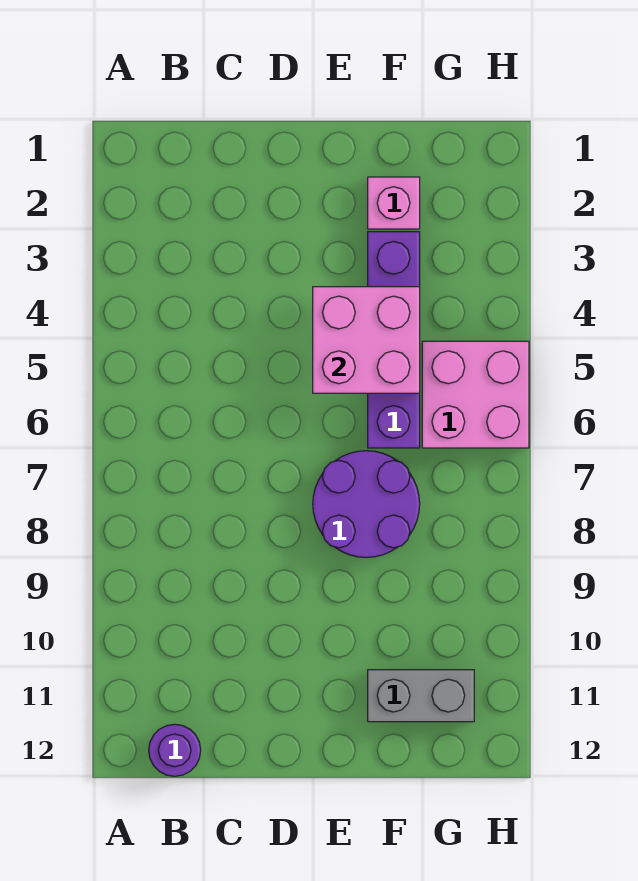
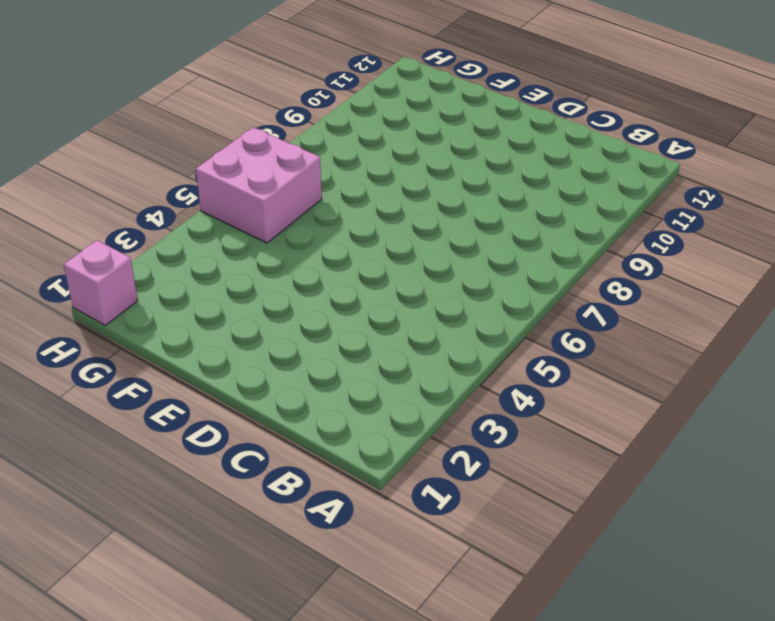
pink 1x1 brick [64,240,138,325] -> pink 1x1 brick moved to [368,177,420,229]
none -> purple 1x1 round brick [149,724,201,776]
none -> purple 2x2 round brick [313,451,420,557]

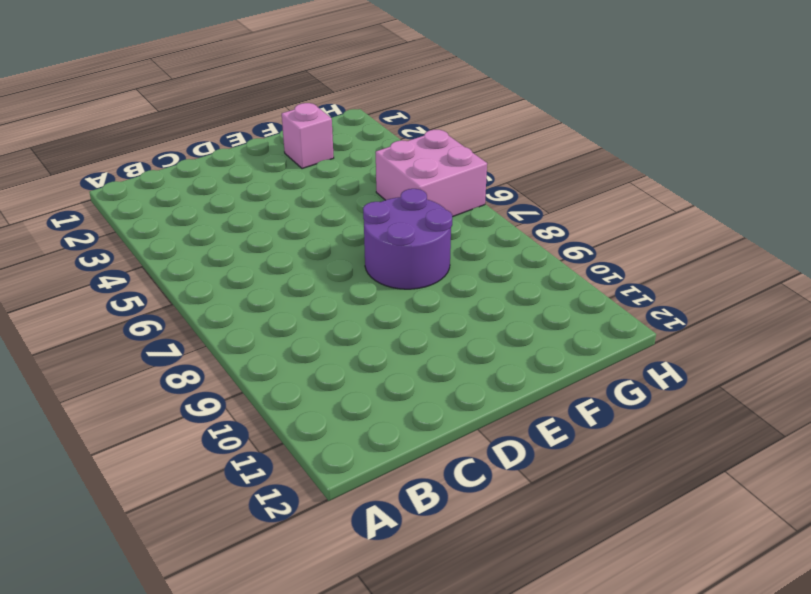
none -> purple 1x1 round brick [149,724,201,776]
none -> purple 1x4 brick [368,232,420,448]

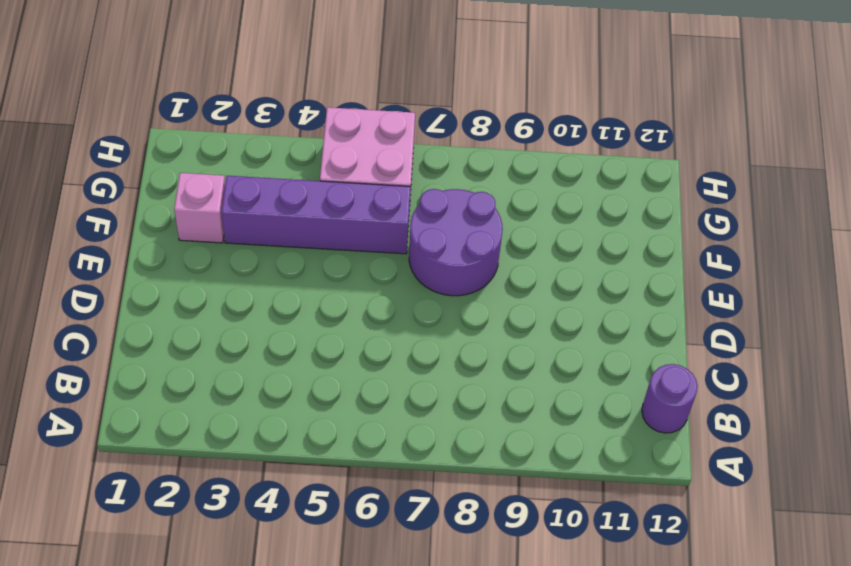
none -> grey 1x2 brick [368,670,474,722]
none -> pink 2x2 brick [313,287,420,393]

